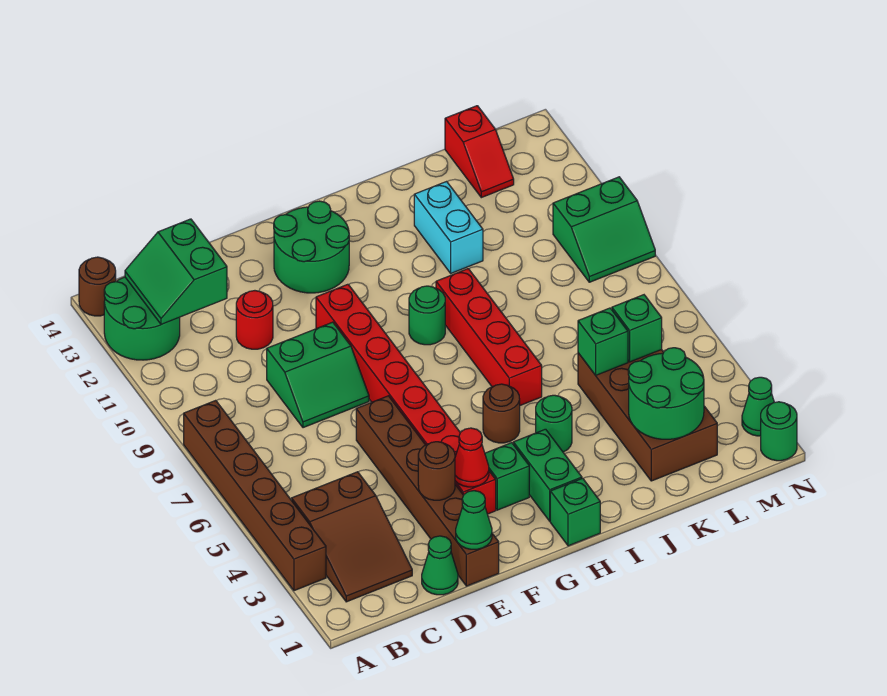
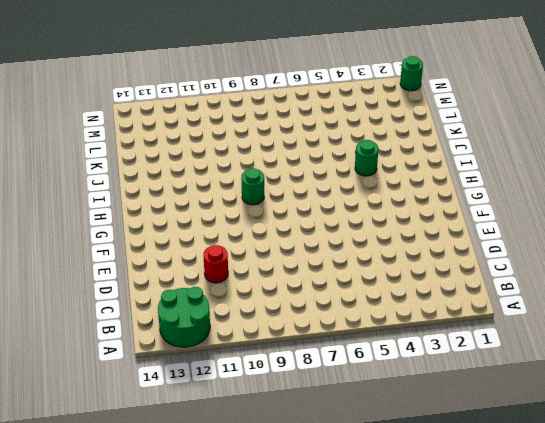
none -> brown 1x6 brick [184,400,326,591]
none -> brown 1x1 round brick [79,257,116,316]
none -> brown 2x3 slope [292,472,412,602]
none -> green 1x1 cone [422,536,458,595]

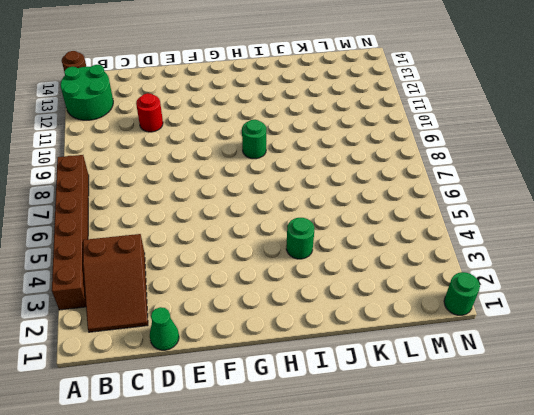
none -> green 2x2 slope [267,322,369,428]
none -> brown 1x6 brick [356,396,499,586]
none -> red 1x8 brick [316,284,496,514]
none -> green 2x2 round brick [274,201,349,293]

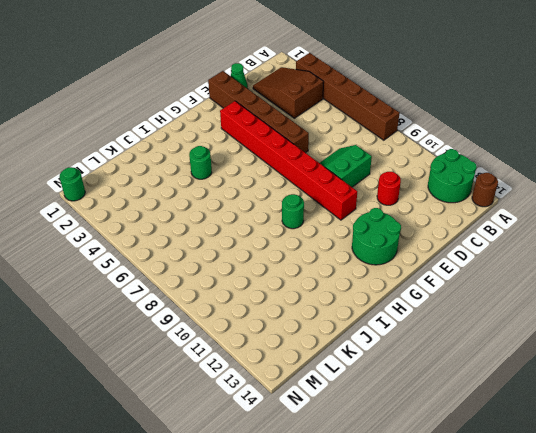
none -> green 1x1 brick [485,443,529,510]
none -> green 1x1 brick [550,478,600,546]
none -> green 1x2 brick [513,429,582,521]
none -> brown 1x1 round brick [483,384,520,443]

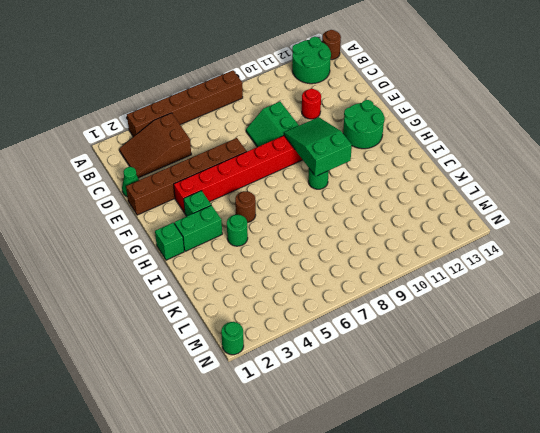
green 2x3 slope [284,117,352,176] -> none
none -> red 1x4 brick [436,269,542,405]
none -> cyan 1x2 brick [414,182,483,273]
none -> brown 2x4 brick [578,350,717,481]
none -> red 1x2 slope [445,106,514,198]

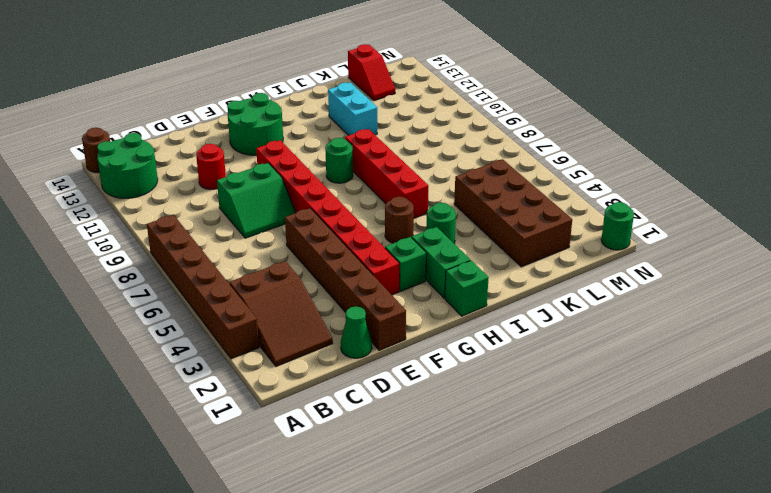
none -> green 2x2 slope [553,177,655,282]
none -> green 1x1 cone [742,377,774,436]
none -> green 2x2 slope [125,219,227,324]
none -> green 1x1 cone [456,491,492,549]

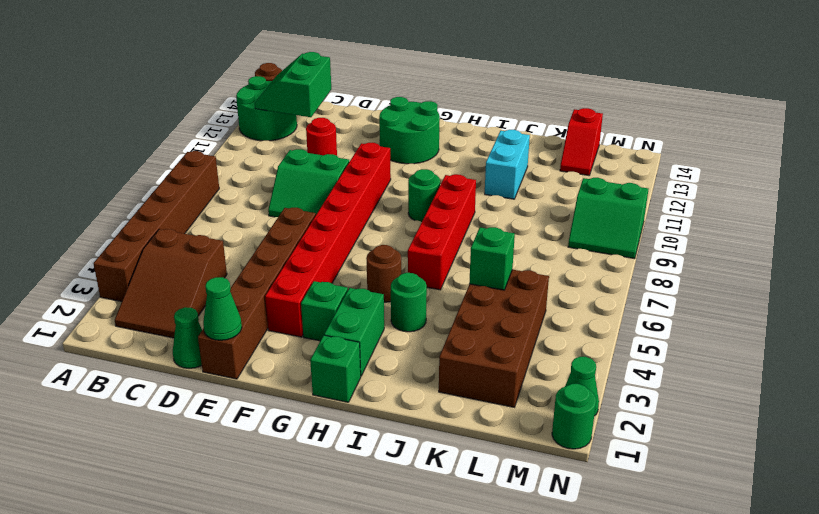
none -> brown 1x1 round brick [418,442,455,500]
none -> red 1x1 cone [455,428,489,487]
none -> green 2x2 round brick [628,348,704,439]
none -> green 1x1 brick [612,295,662,362]

